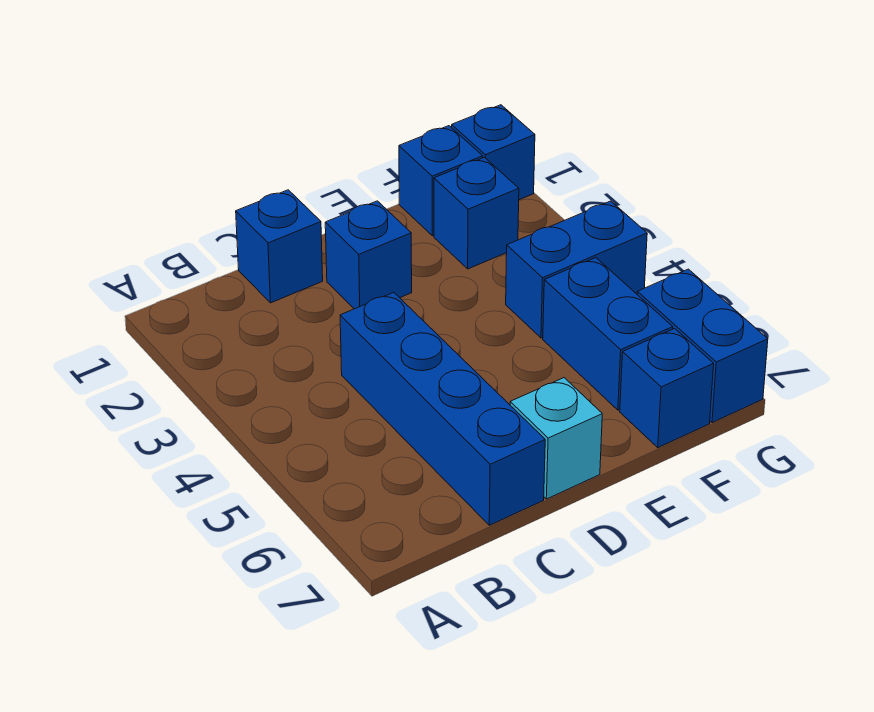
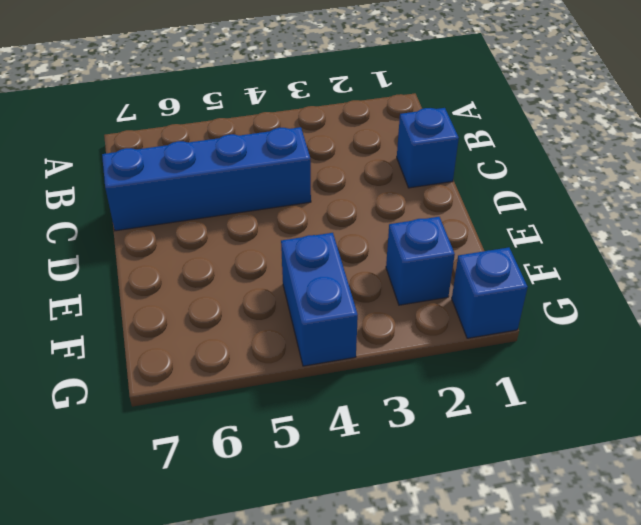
none -> blue 1x1 brick [325,201,412,309]
none -> cyan 1x1 brick [510,378,602,499]

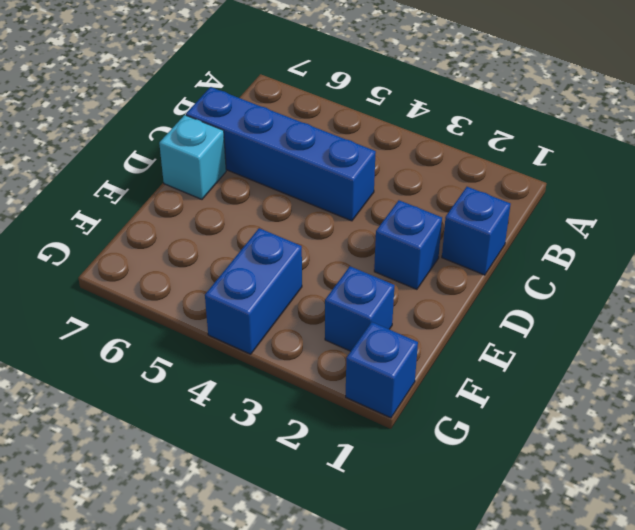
none -> blue 1x1 brick [399,126,483,236]
none -> blue 1x2 brick [543,258,673,410]

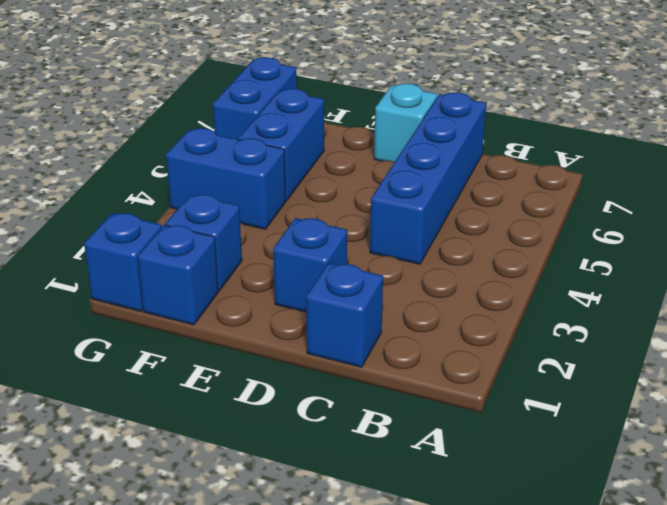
none -> blue 1x1 brick [620,328,714,448]

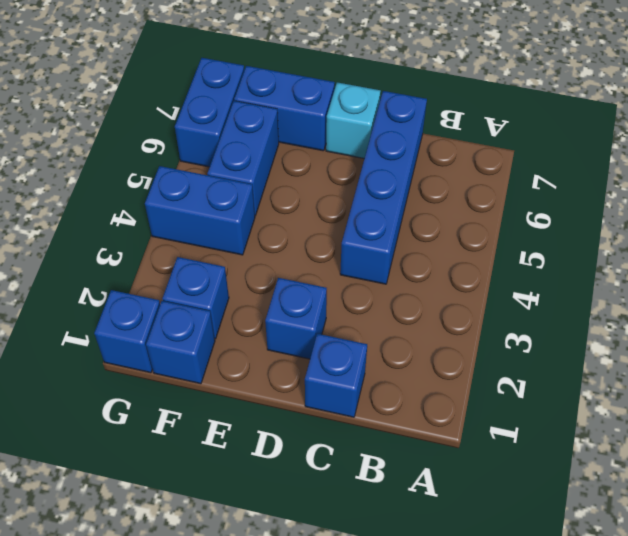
blue 1x2 brick [234,66,335,151] -> blue 1x1 brick [620,328,714,448]

